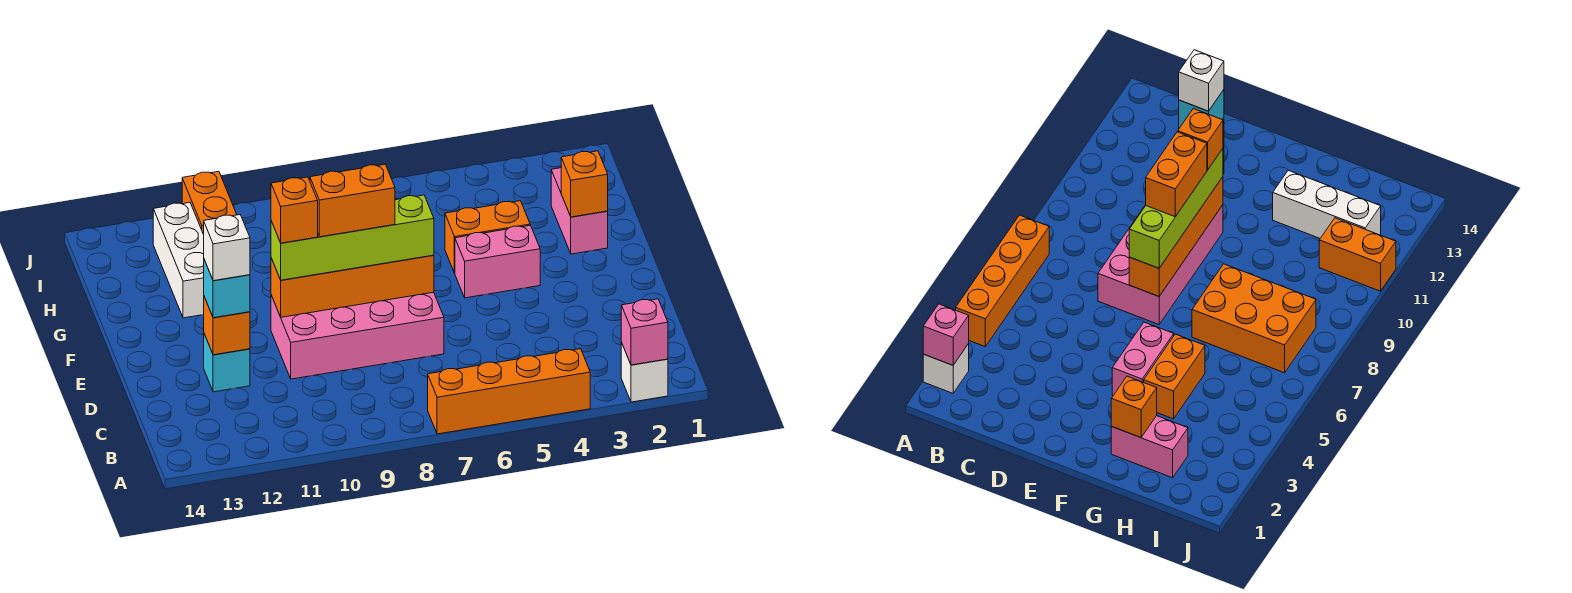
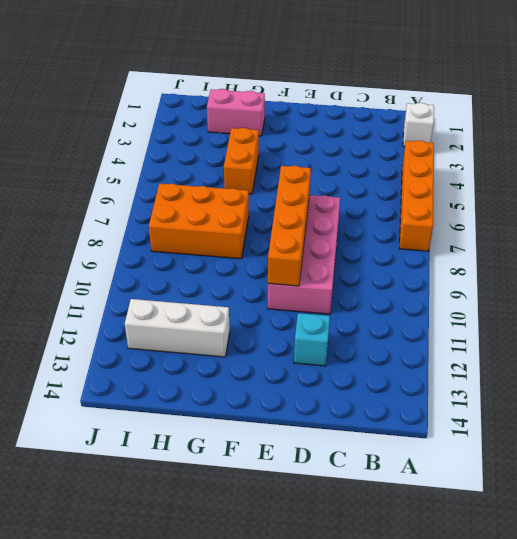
none -> pink 1x2 brick [455,225,540,298]
none -> orange 1x2 brick [182,171,237,234]
none -> pink 1x1 brick [621,299,668,365]

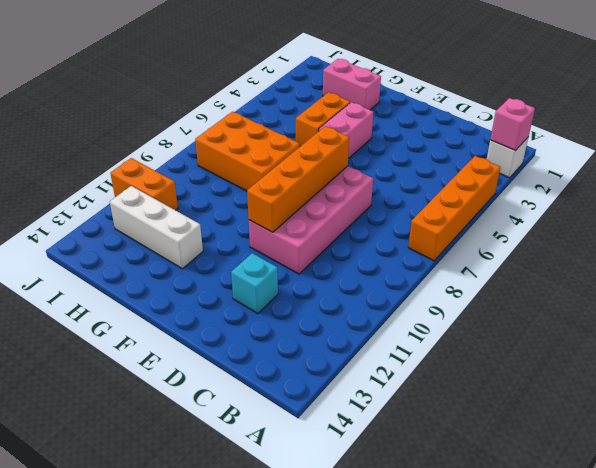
none -> orange 1x1 brick [204,297,250,355]
none -> orange 1x1 brick [561,151,608,217]
none -> cyan 1x1 brick [204,260,250,318]

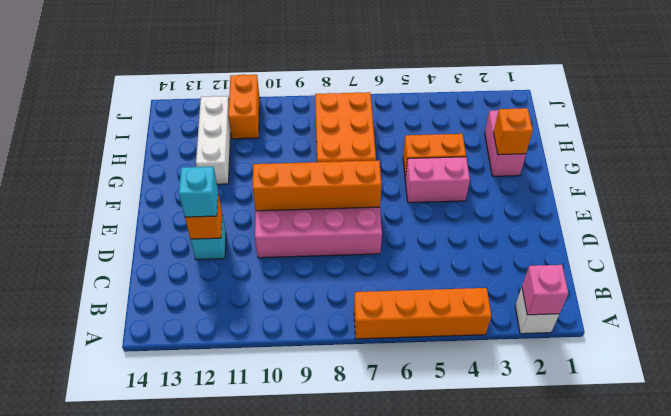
none -> lime 1x4 brick [271,195,434,280]
none -> white 1x1 brick [204,215,250,281]
none -> orange 1x2 brick [310,164,395,237]

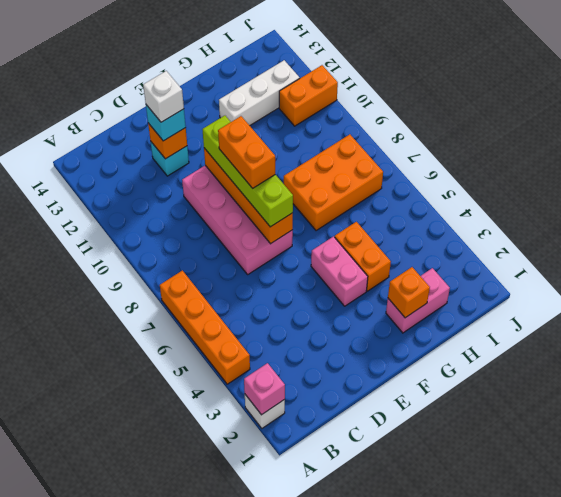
none -> orange 1x1 brick [271,177,318,243]

